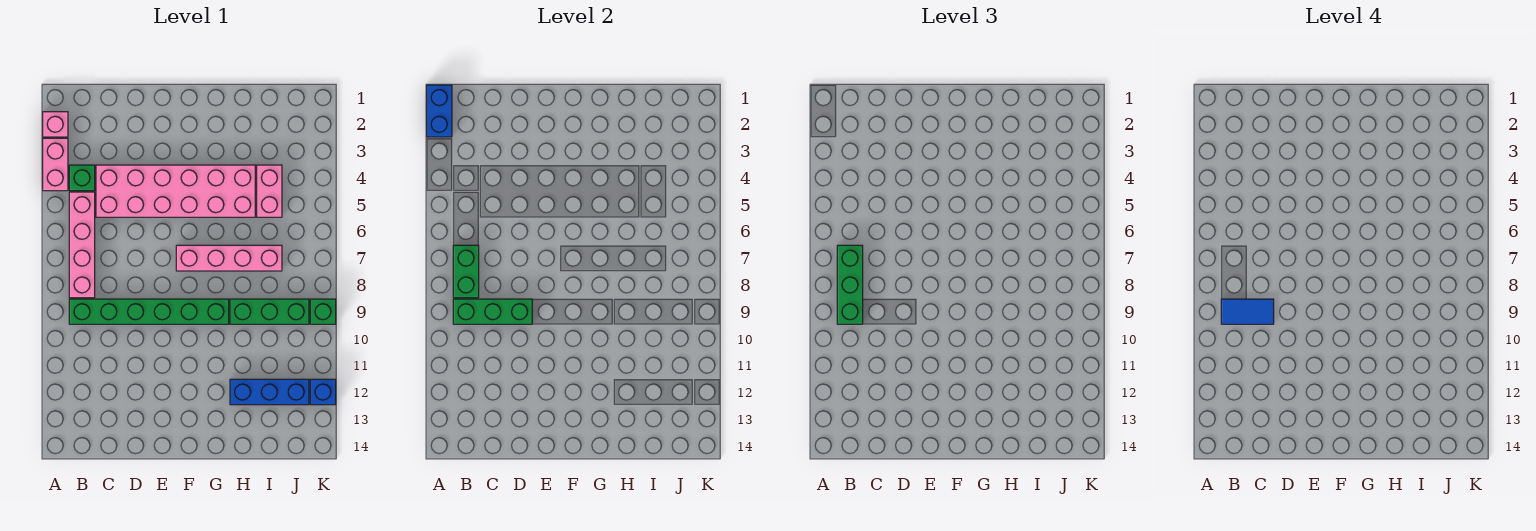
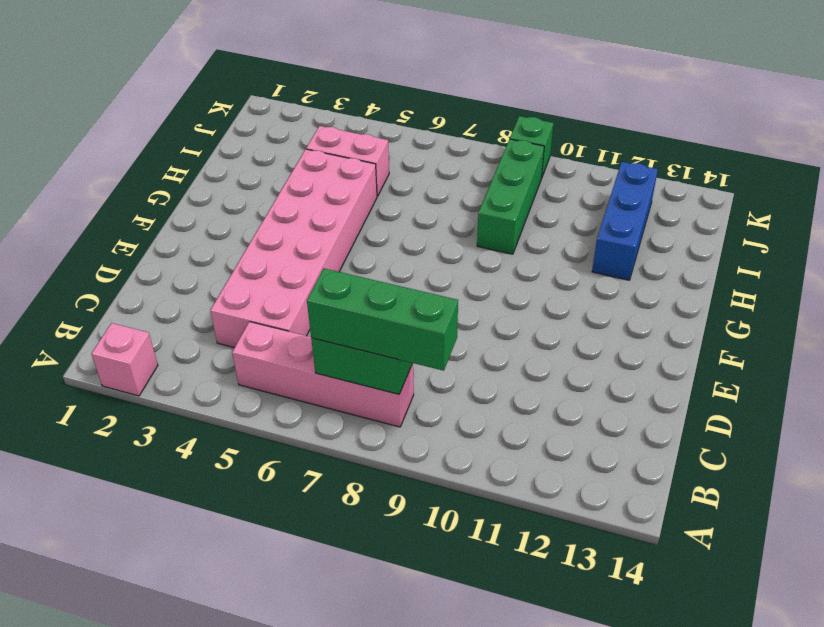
none -> pink 1x2 brick [43,138,68,191]
none -> green 1x1 brick [69,165,95,191]
none -> green 1x6 brick [69,299,229,324]

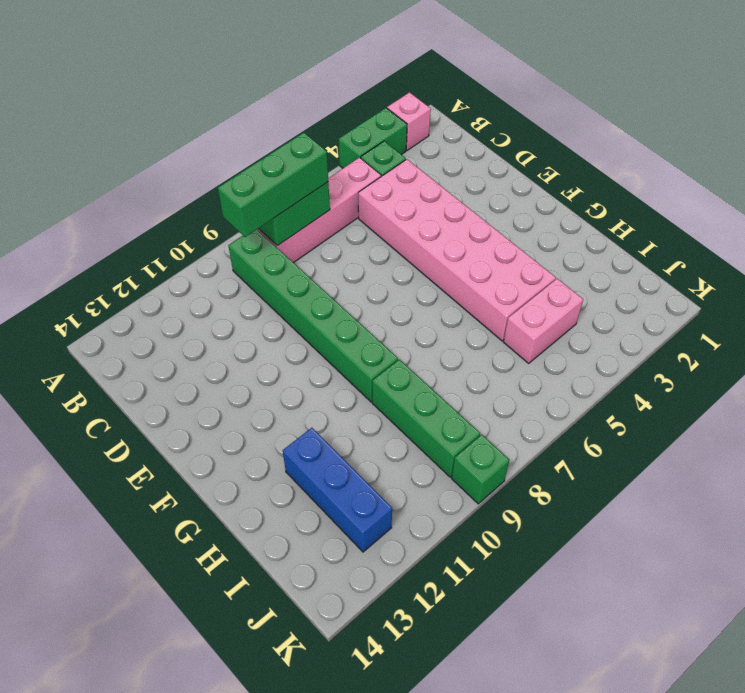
green 1x2 brick [339,108,407,168] -> pink 1x2 brick [43,138,68,191]
none -> pink 1x4 brick [176,245,282,271]
none -> blue 1x1 brick [310,379,336,405]
none -> blue 1x2 brick [427,85,452,137]

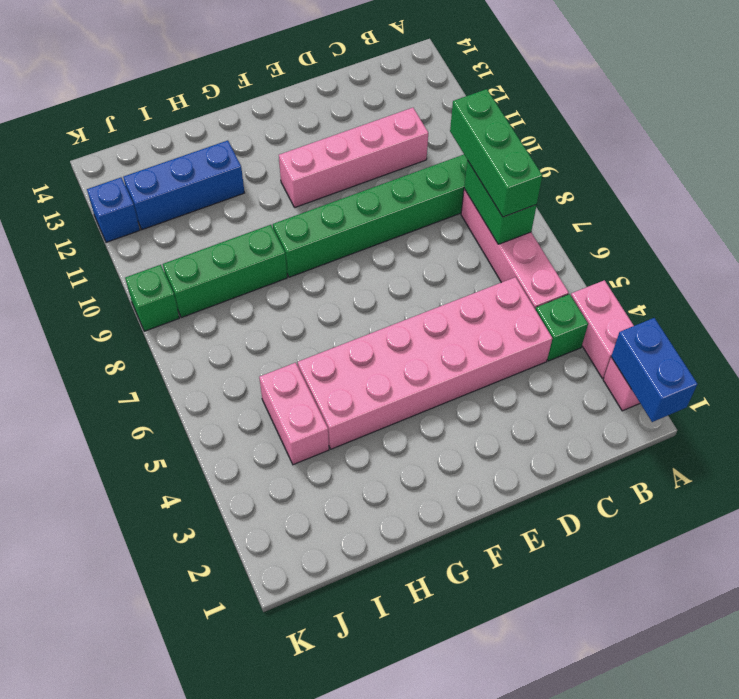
pink 1x4 brick [279,108,428,207] -> pink 1x4 brick moved to [176,245,282,271]
none -> green 1x3 brick [453,299,532,324]
none -> blue 1x2 tile [1221,299,1274,324]

